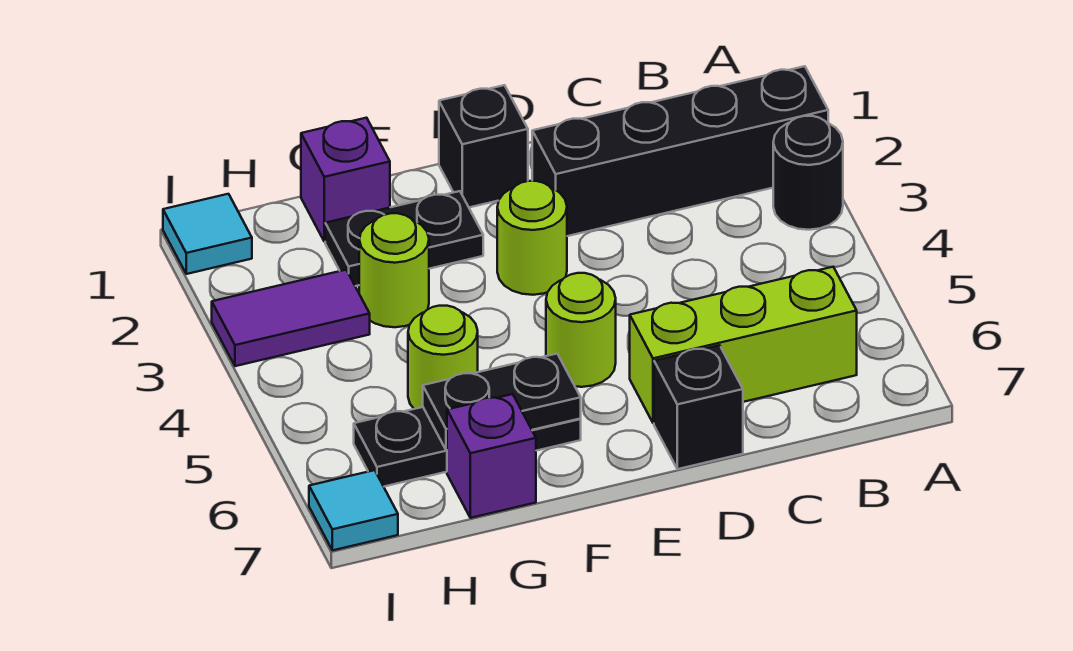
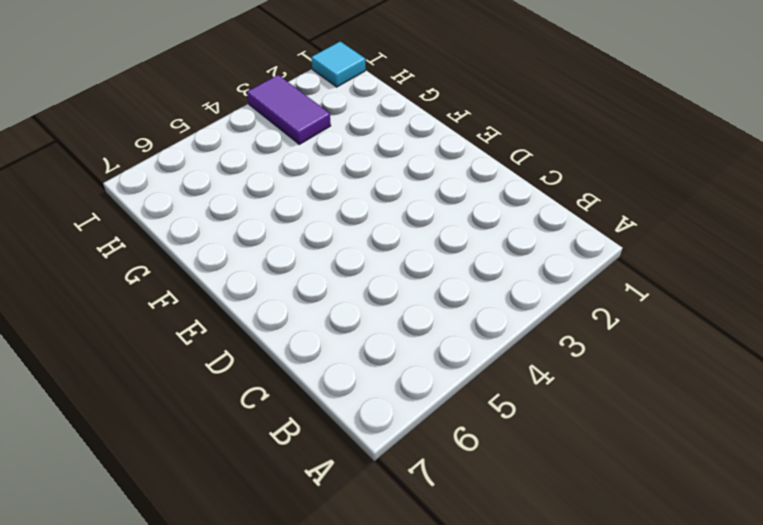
none -> black 1x4 brick [532,66,828,236]
none -> black 1x1 round brick [773,116,843,230]
none -> lime 1x3 brick [630,267,857,423]

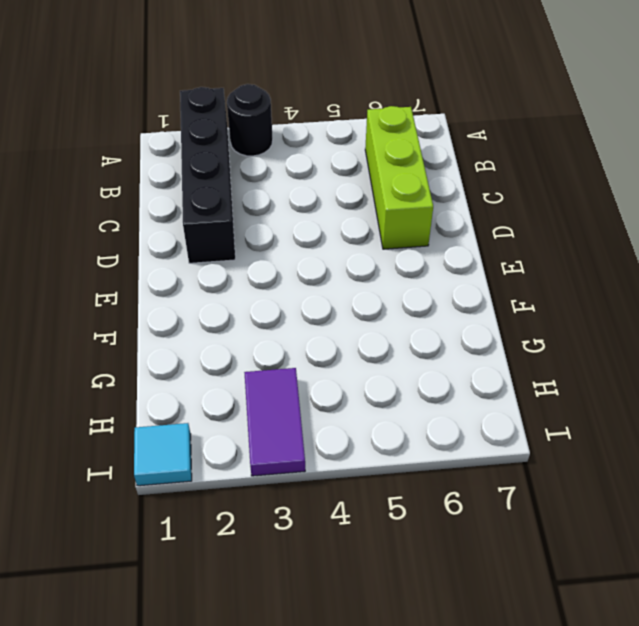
none -> black 1x1 brick [654,345,743,469]
none -> black 1x1 brick [439,85,528,207]
none -> lime 1x1 round brick [497,181,567,295]

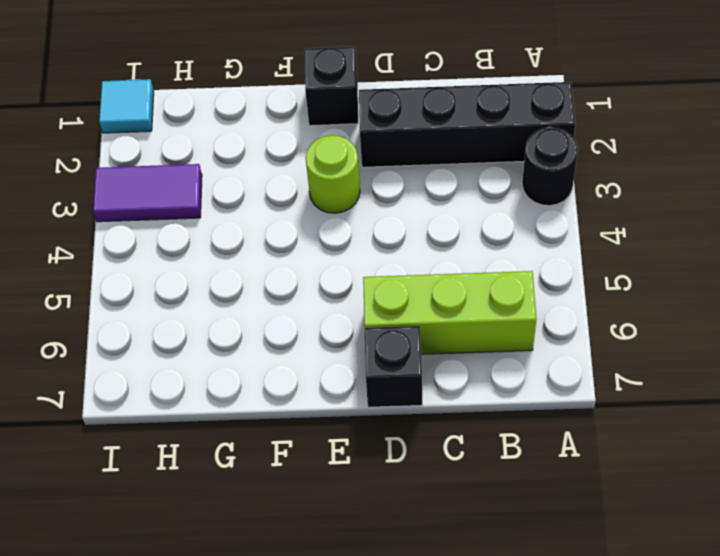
none -> lime 1x1 round brick [546,273,616,387]
none -> black 1x2 plate [325,191,483,286]
none -> black 1x3 plate [354,407,581,486]

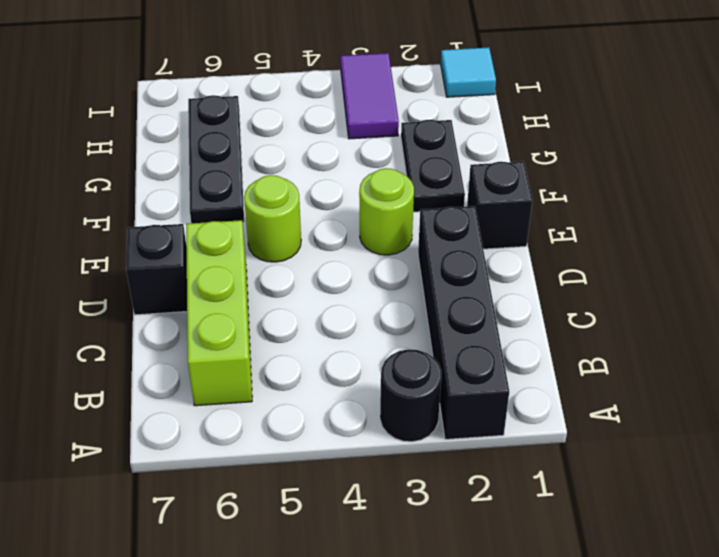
none -> purple 1x1 brick [301,118,390,242]
none -> lime 1x1 round brick [359,213,429,327]
none -> lime 1x1 round brick [408,306,478,409]

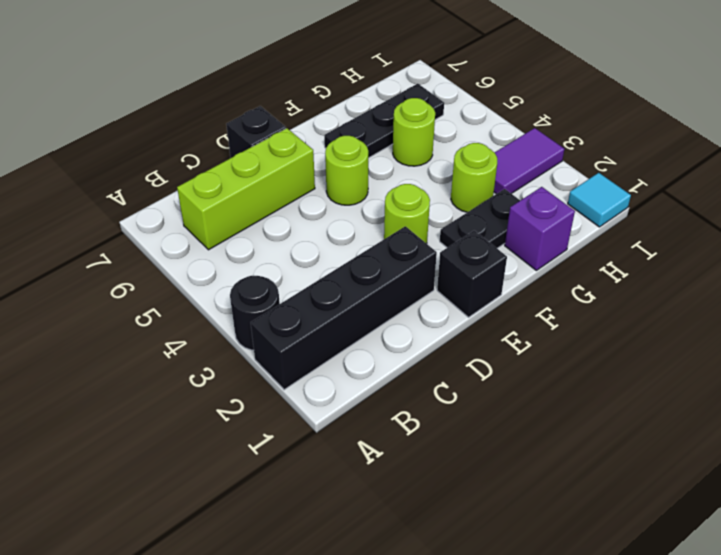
none -> purple 1x1 brick [447,394,536,518]
none -> cyan 1x1 tile [309,470,398,550]
none -> black 1x2 plate [423,354,581,450]

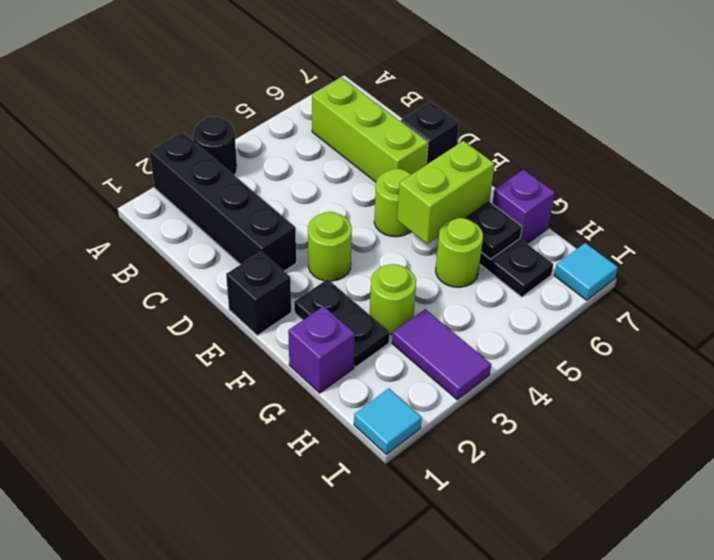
lime 1x2 brick [397,141,495,244] -> none

